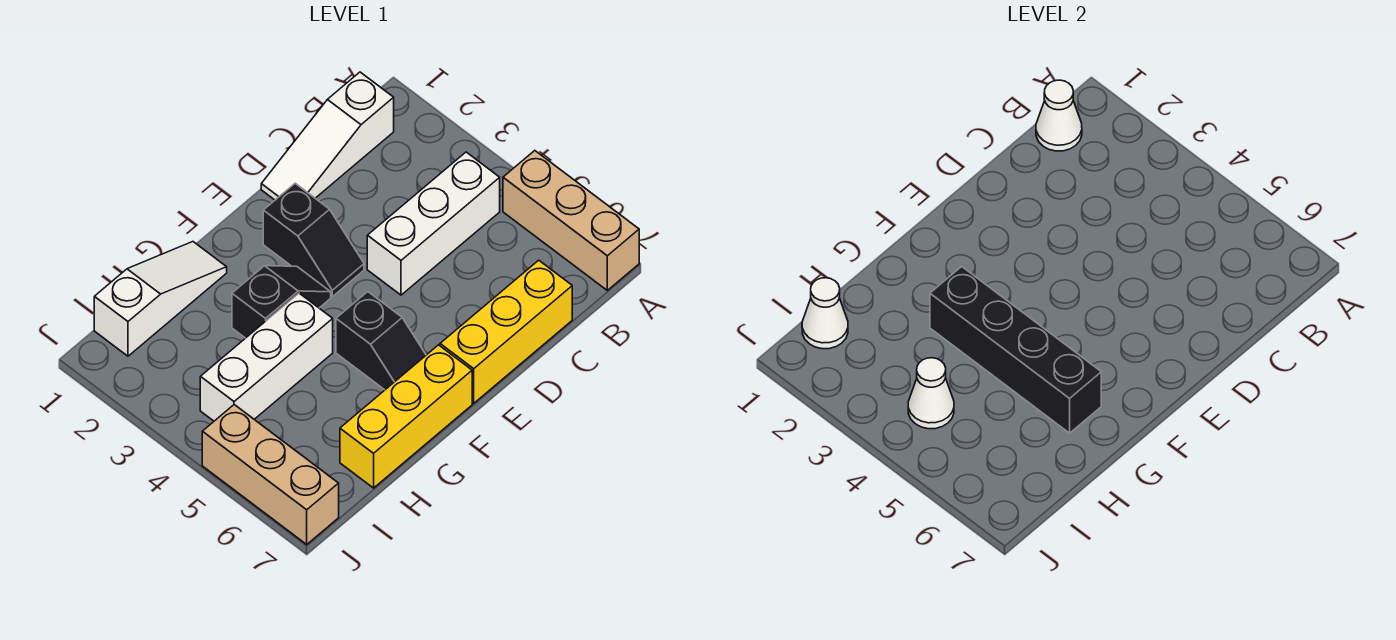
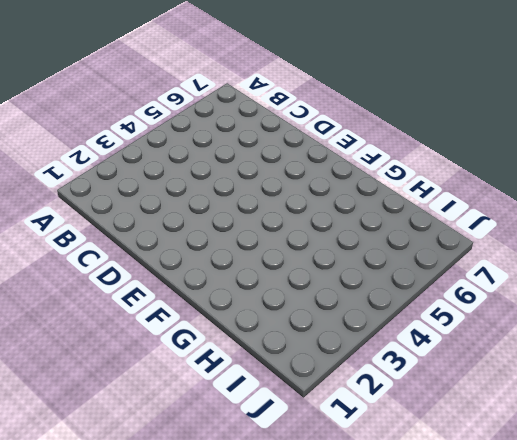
none -> tan 1x3 brick [503,151,639,290]
none -> white 1x3 slope [261,72,394,200]
none -> white 1x3 brick [367,152,500,295]

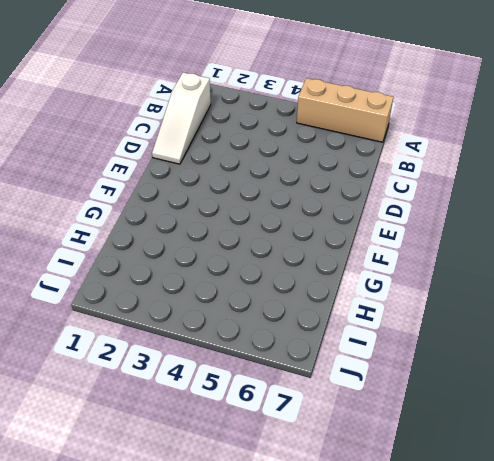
none -> white 1x3 brick [367,152,500,295]
none -> yellow 1x3 brick [440,260,572,403]
none -> black 1x2 slope [263,183,364,297]

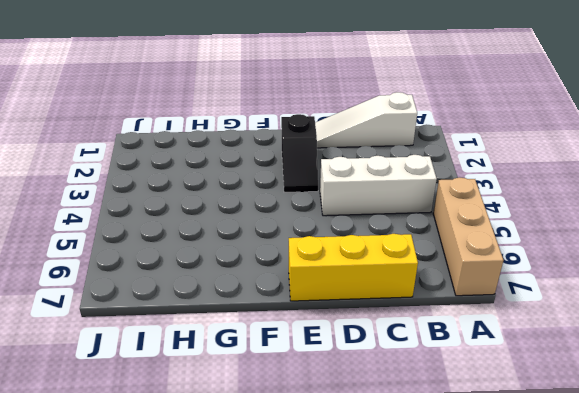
none -> black 1x2 slope [232,266,331,338]
none -> black 1x2 slope [336,292,426,390]
none -> yellow 1x3 brick [340,345,472,488]

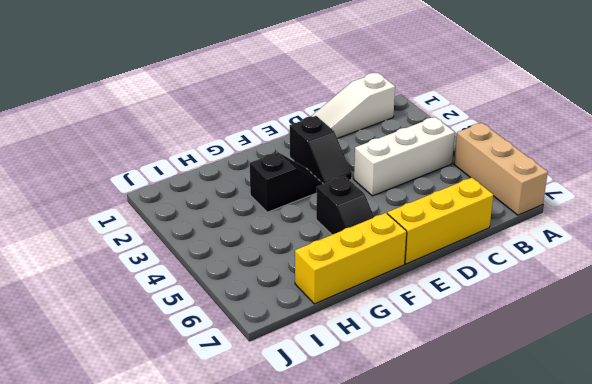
none -> white 1x3 slope [94,242,227,356]
none -> white 1x3 brick [200,293,333,421]
none -> tan 1x3 brick [202,405,339,544]

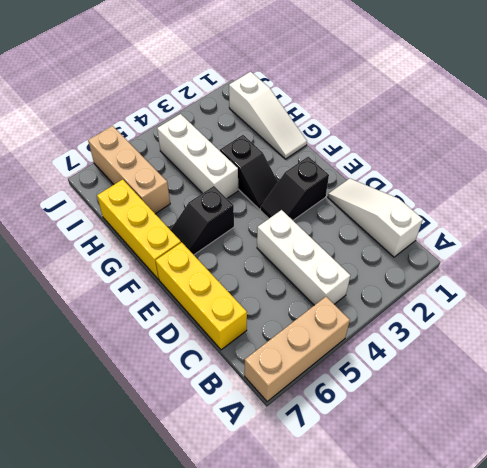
tan 1x3 brick [88,126,170,214] -> tan 1x3 brick turned to [202,405,339,544]
none -> white 1x1 cone [1036,80,1082,151]
none -> black 1x4 brick [930,267,1101,433]
none -> white 1x1 cone [802,278,848,349]

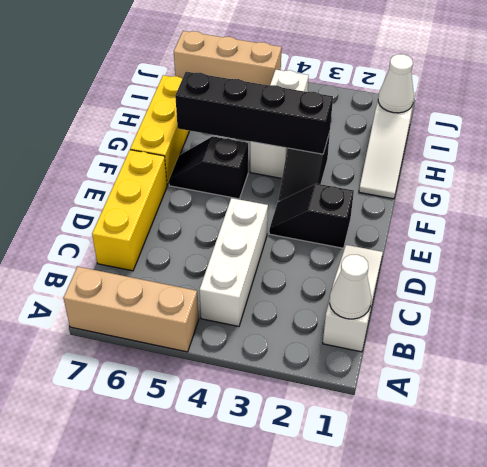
none -> white 1x1 cone [908,358,954,429]

